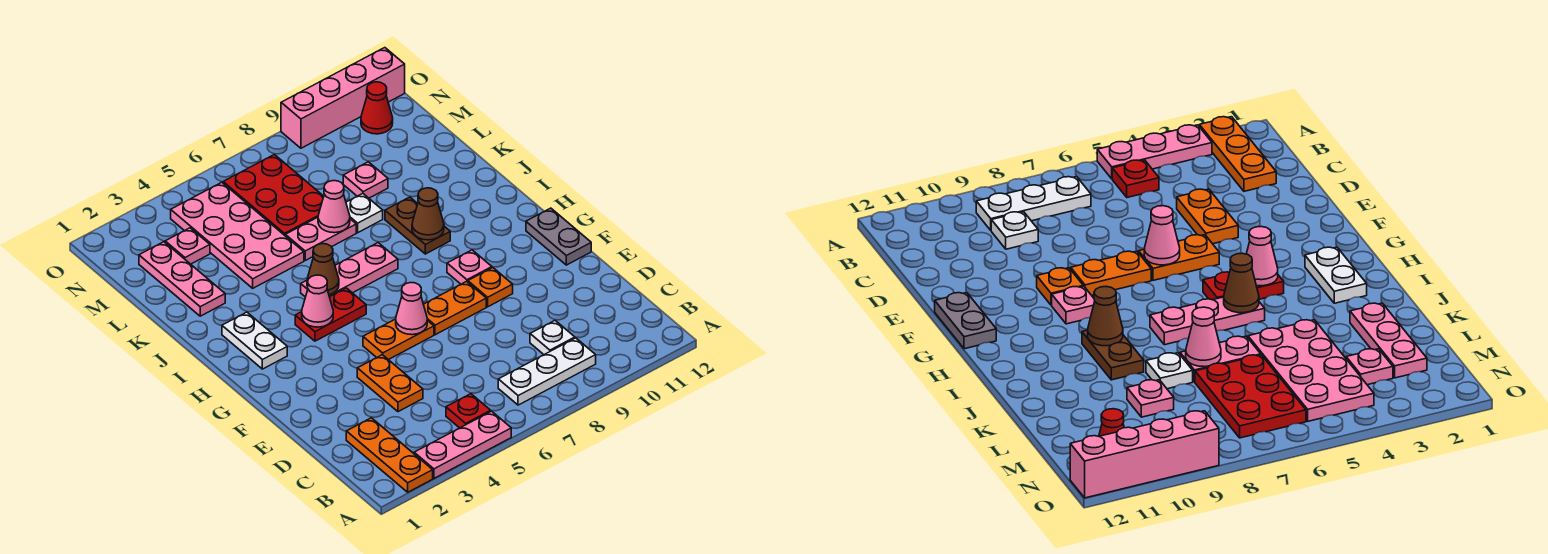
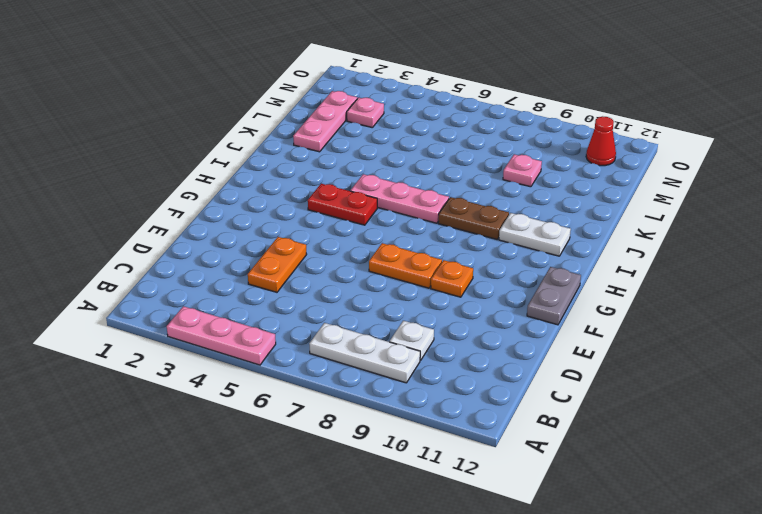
brown 1x2 plate [438,197,509,239] -> brown 1x2 plate turned to [385,197,450,254]
white 1x2 plate [499,213,571,256] -> white 1x2 plate turned to [222,312,287,369]
none -> orange 1x3 plate [346,418,433,492]
none -> red 1x1 plate [446,394,491,428]
none -> orange 1x2 plate [363,319,434,360]

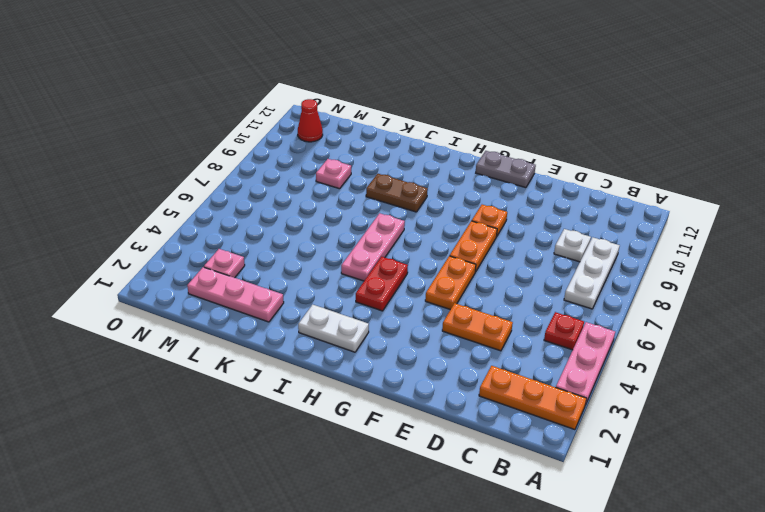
none -> pink 1x1 plate [447,250,492,284]
none -> pink 2x4 plate [171,182,304,288]
none -> pink 1x2 plate [285,217,356,260]

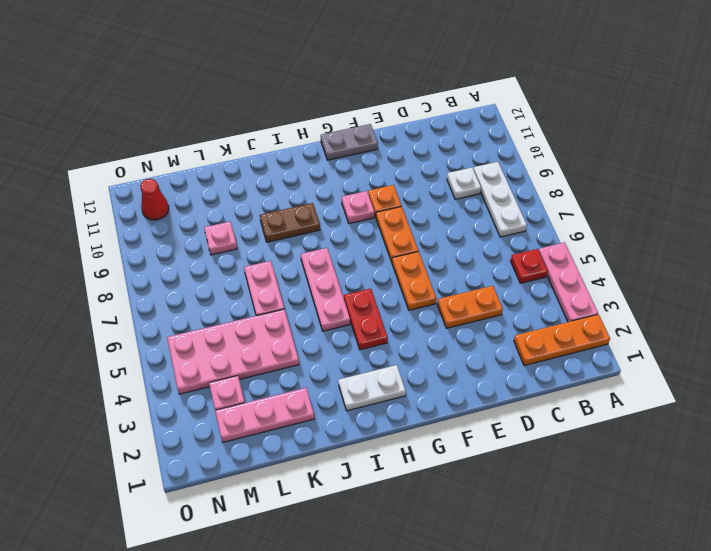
none -> white 1x1 plate [346,193,383,233]
none -> red 2x3 plate [223,155,324,235]
none -> pink 1x4 brick [281,48,405,148]

